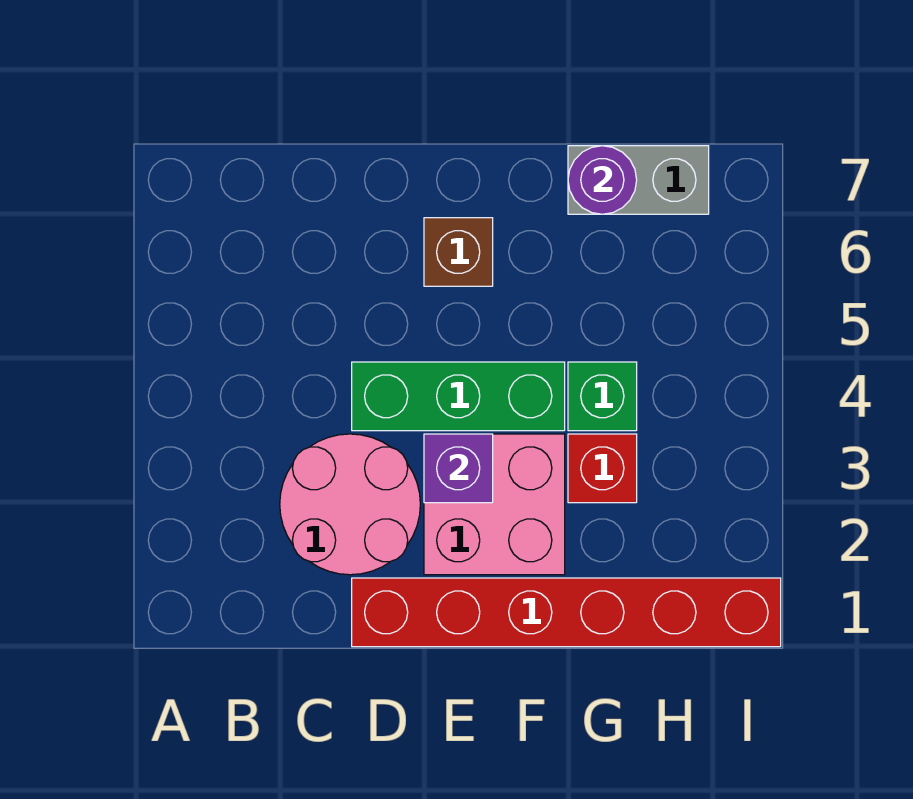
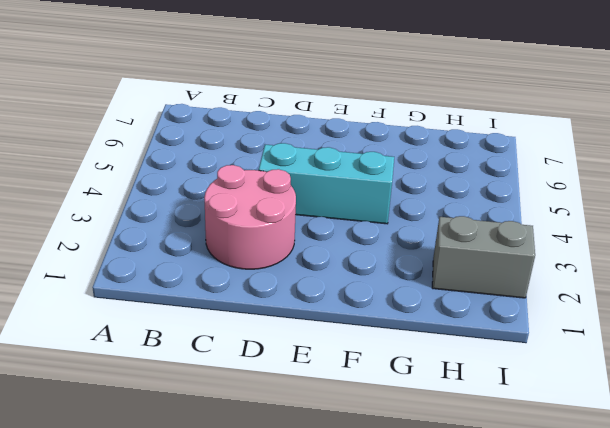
cyan 1x3 brick [259,143,394,224] -> green 1x3 brick [352,362,565,431]
grey 1x2 brick [432,216,535,298] -> grey 1x2 brick moved to [568,146,709,214]
none -> red 1x6 brick [352,578,781,647]
none -> pink 2x2 brick [424,434,565,575]

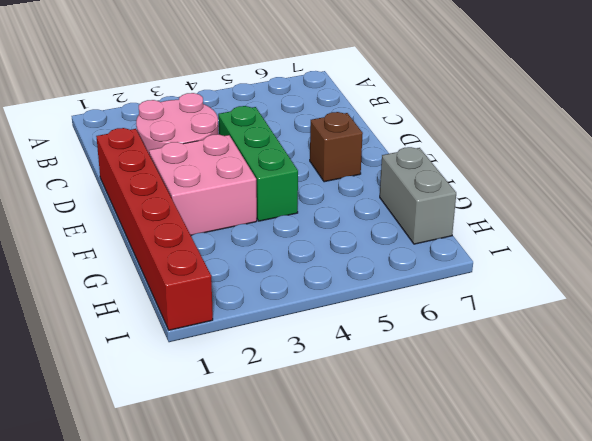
none -> red 1x1 brick [568,434,637,503]
none -> green 1x1 brick [568,362,637,431]

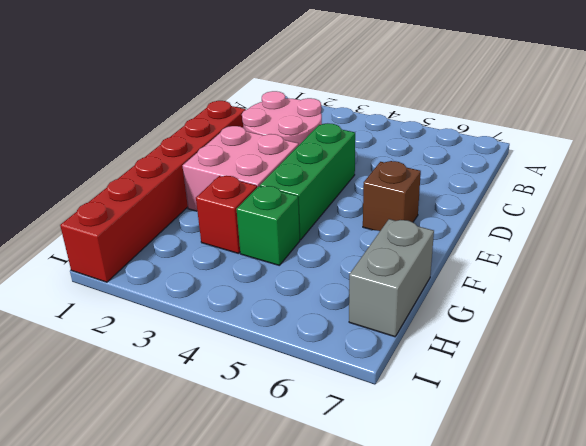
none -> purple 1x1 brick [424,434,493,503]
none -> purple 1x1 round brick [568,146,637,214]

